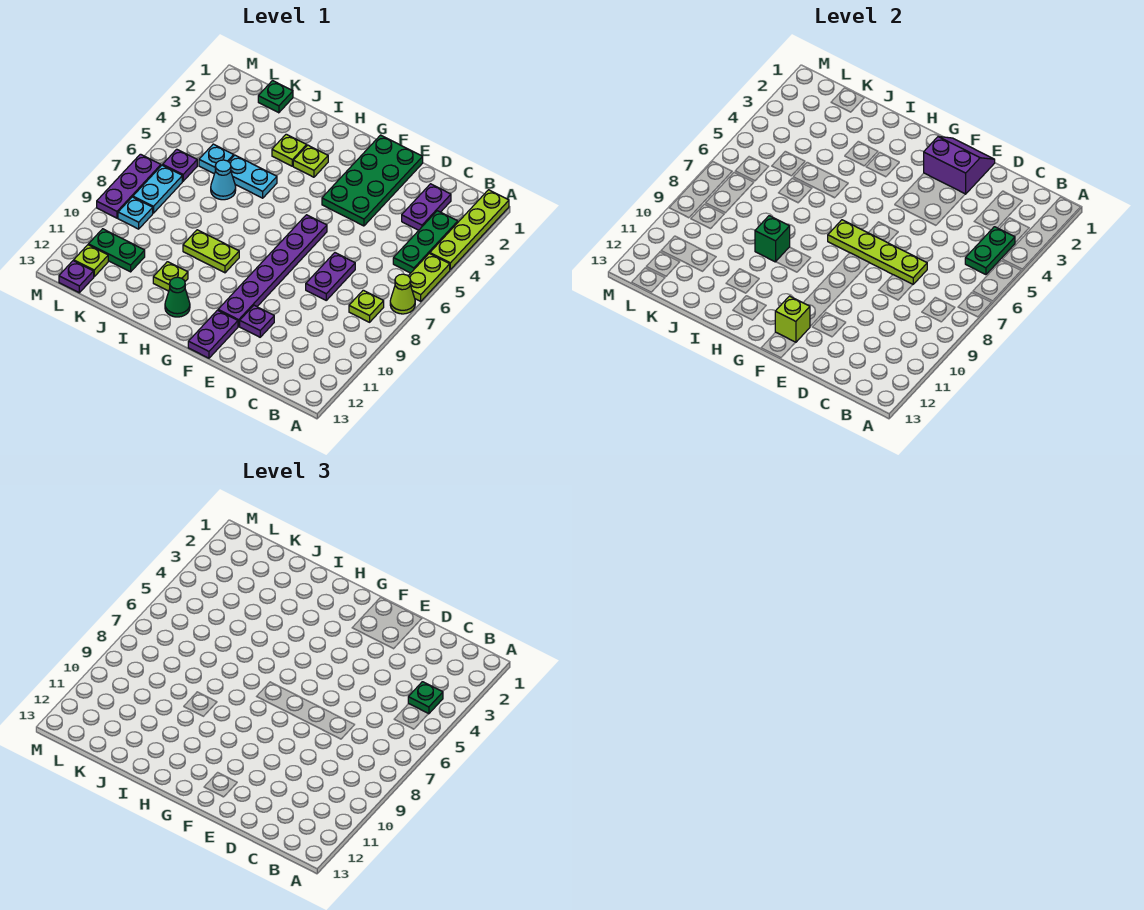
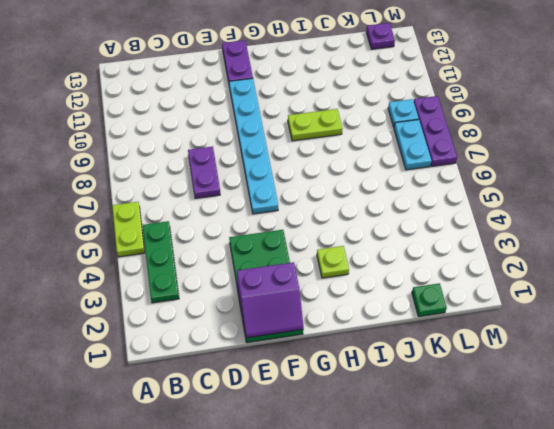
cyan 1x6 plate [229,78,278,214] -> purple 1x6 plate [218,215,327,326]
none -> lime 1x4 plate [430,190,509,269]
none -> lime 1x1 cone [390,274,415,314]
none -> lime 1x1 plate [349,290,384,322]
none -> purple 1x2 plate [402,184,451,230]

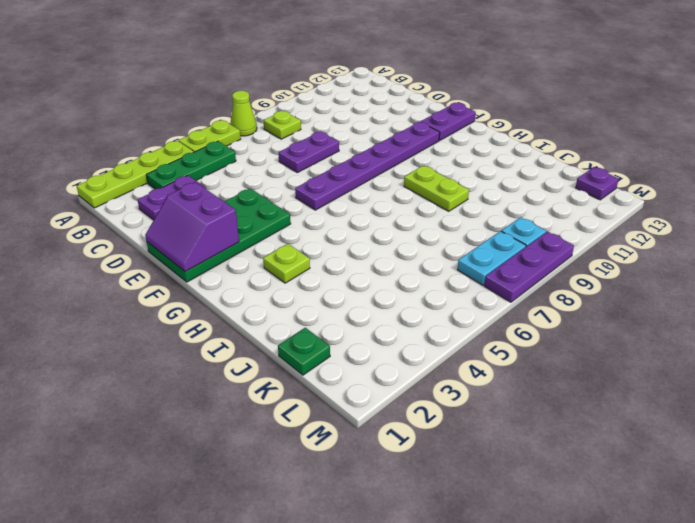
none -> purple 1x1 plate [240,305,274,337]
none -> green 1x1 cone [165,277,190,317]
none -> lime 1x1 plate [272,134,307,166]
none -> cyan 1x2 plate [229,155,277,198]

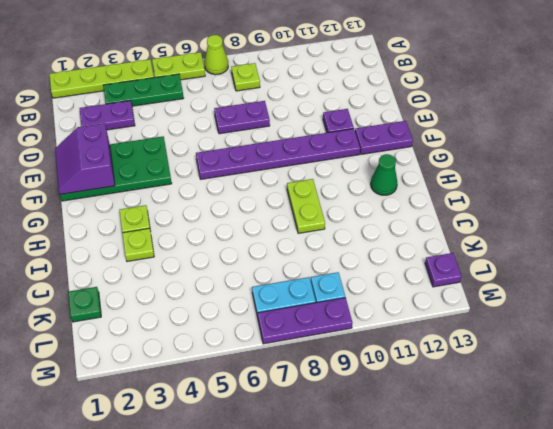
none -> cyan 1x2 plate [229,155,277,198]
none -> lime 1x1 plate [153,262,188,291]
none -> cyan 1x1 cone [211,160,236,200]
none -> cyan 1x1 plate [199,144,234,174]

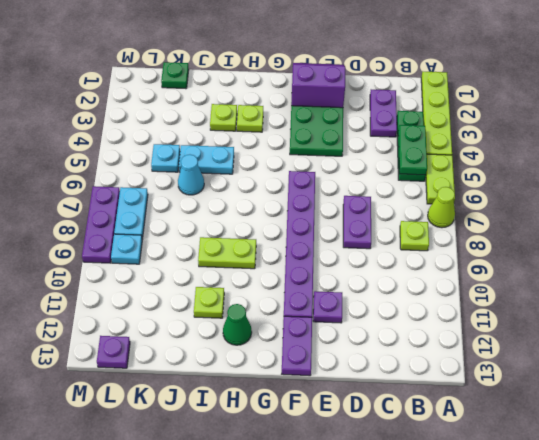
none -> green 1x2 plate [88,229,145,272]
none -> purple 1x1 plate [163,149,197,181]
none -> lime 1x1 plate [74,245,108,277]
none -> lime 1x4 plate [828,220,927,284]

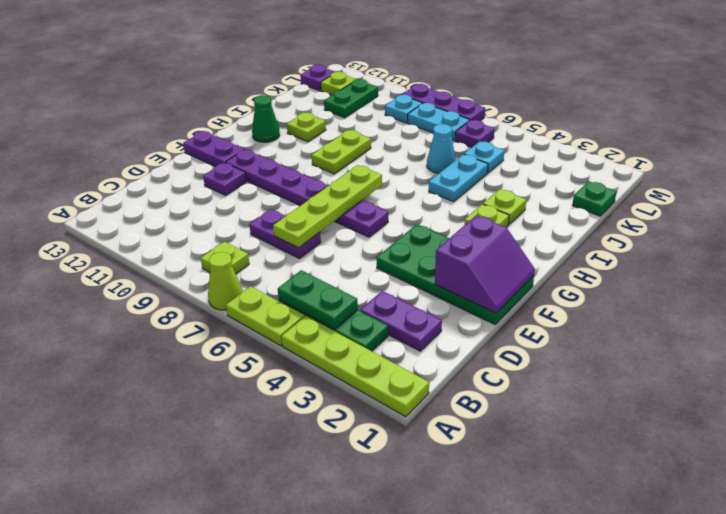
none -> lime 1x1 brick [775,296,810,342]
none -> green 1x1 brick [755,216,790,262]
none -> green 1x1 plate [408,682,443,714]

